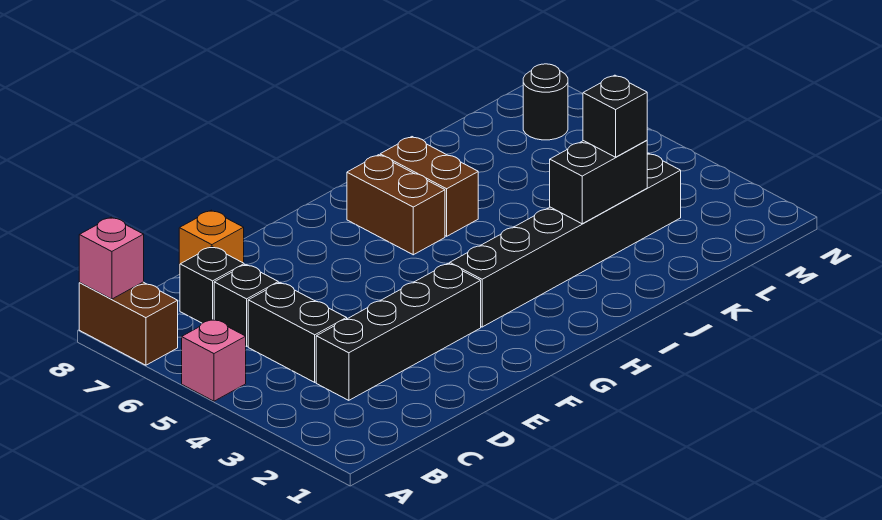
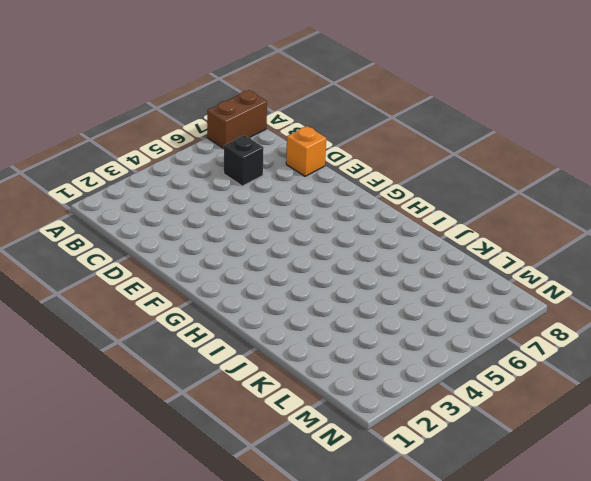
none -> pink 1x1 brick [182,319,246,401]
none -> black 1x4 brick [316,263,481,400]
none -> black 1x2 brick [248,283,347,382]

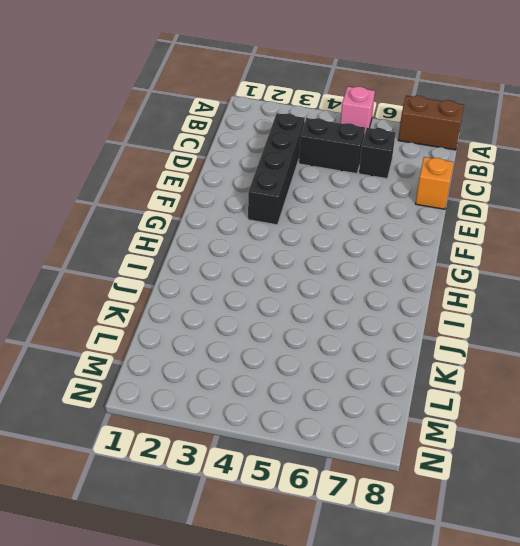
none -> black 1x1 brick [180,247,244,323]
none -> black 1x6 brick [450,153,681,327]
none -> brown 1x2 brick [347,155,445,255]

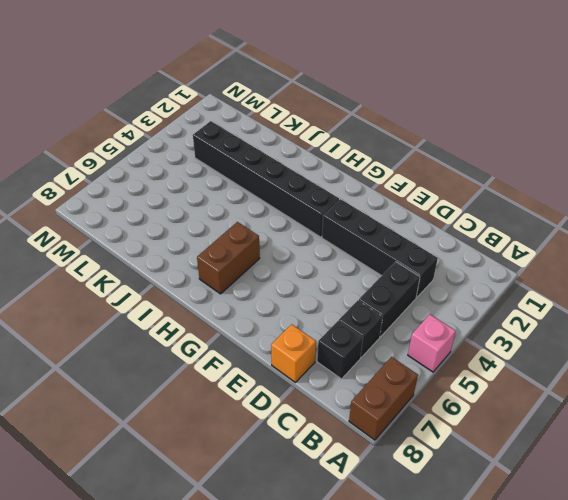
none -> brown 1x2 brick [380,137,478,236]
none -> black 1x1 round brick [523,64,568,140]
none -> pink 1x1 brick [79,217,144,299]

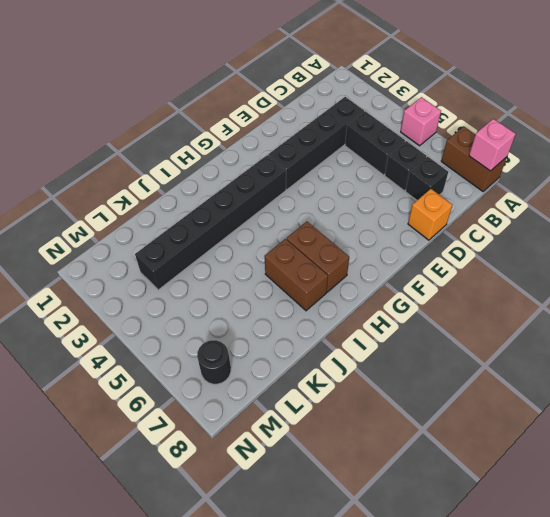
none -> black 1x2 brick [550,140,647,224]
none -> black 1x1 brick [583,75,647,157]

